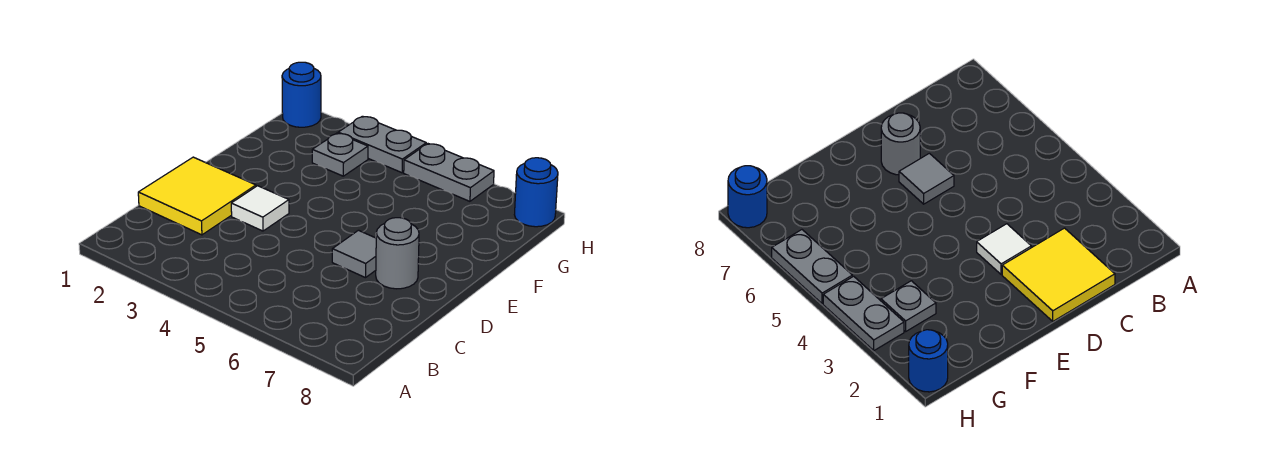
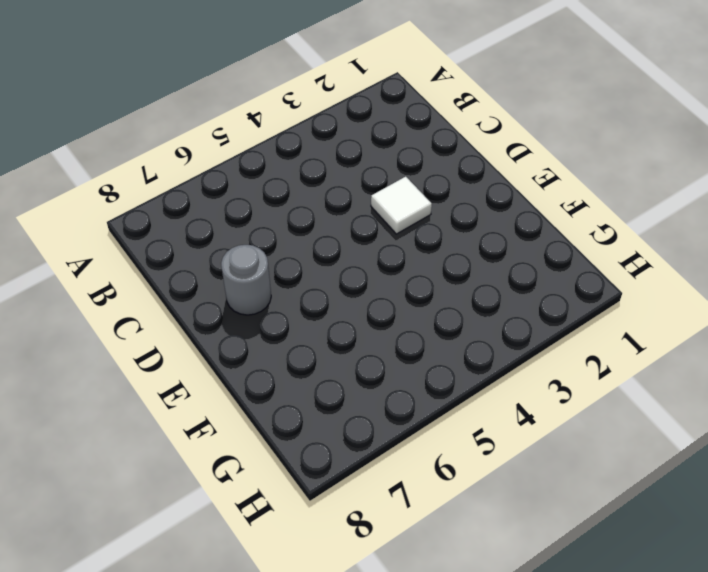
none -> yellow 2x2 tile [138,157,256,235]
none -> grey 1x1 tile [332,230,376,278]

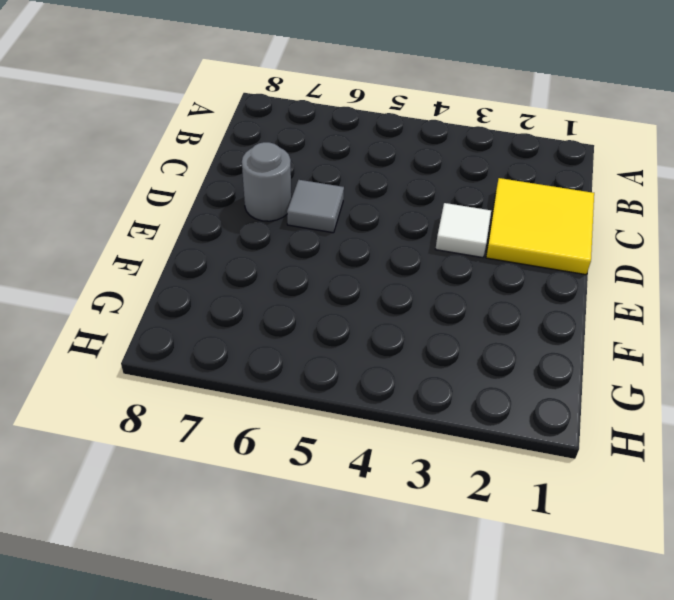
none -> grey 1x1 plate [312,133,368,176]
none -> blue 1x1 round brick [282,62,321,127]

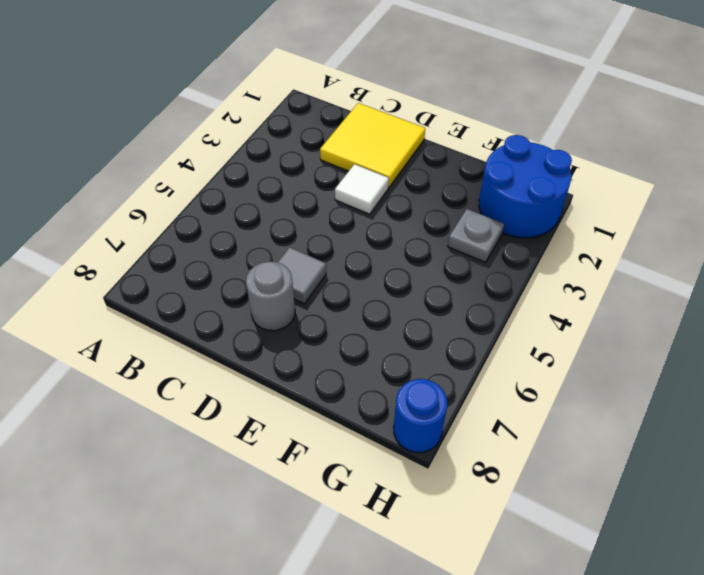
blue 2x2 round brick [479,135,572,238] -> blue 1x1 round brick [282,62,321,127]
none -> grey 1x2 plate [338,116,426,173]
none -> grey 1x2 plate [404,144,494,201]

